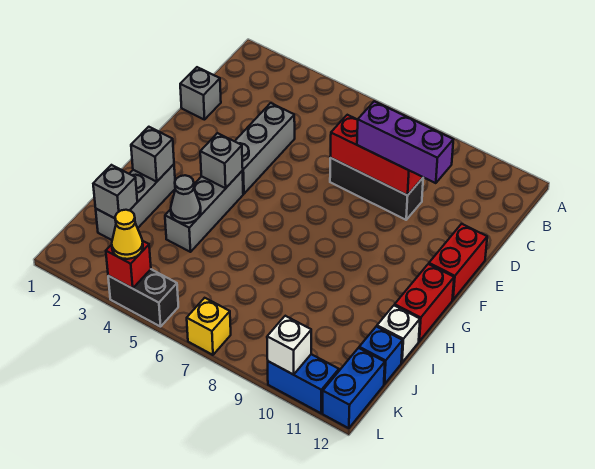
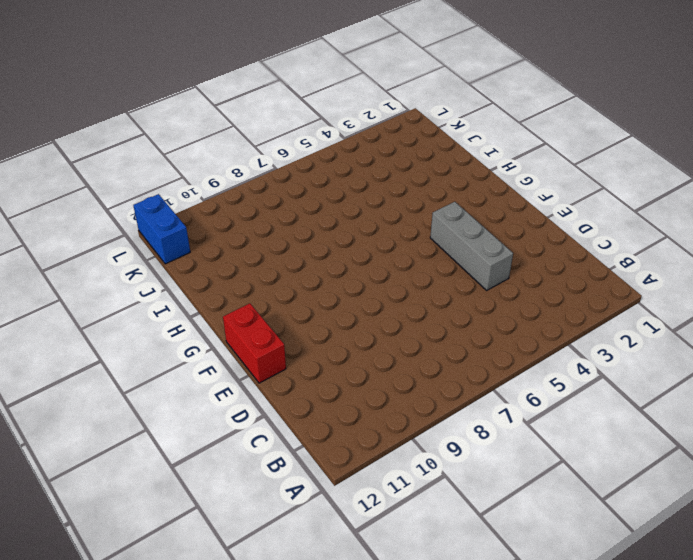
none -> grey 1x1 brick [180,67,221,120]
none -> black 1x3 brick [330,158,423,220]
none -> grey 1x3 brick [165,171,243,252]

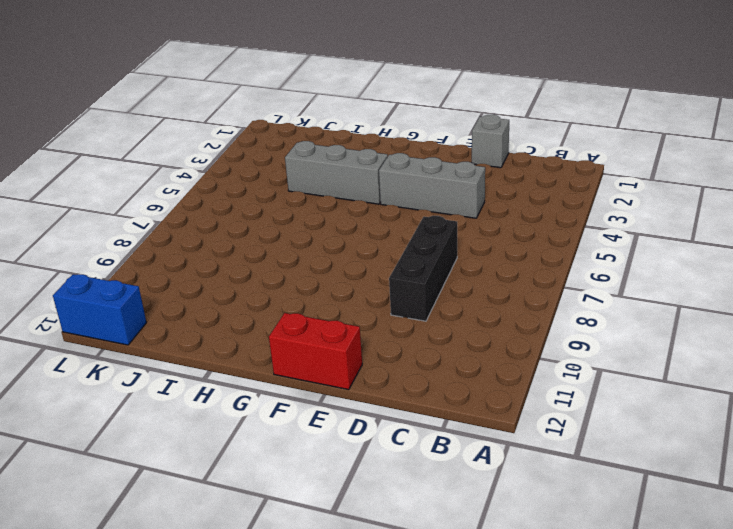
none -> red 1x2 brick [395,264,454,341]
none -> grey 1x3 brick [96,164,175,240]
none -> white 1x1 brick [377,305,420,363]

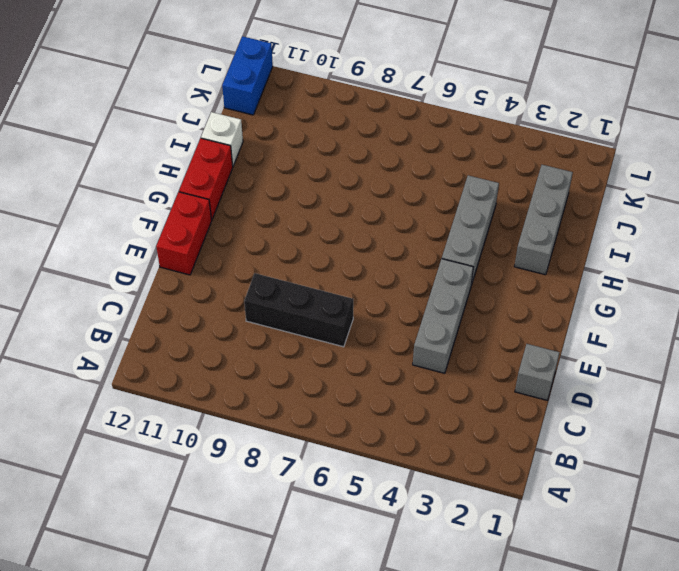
none -> blue 1x1 brick [359,326,403,384]
none -> black 1x2 brick [108,269,178,327]
none -> yellow 1x1 brick [187,298,231,355]

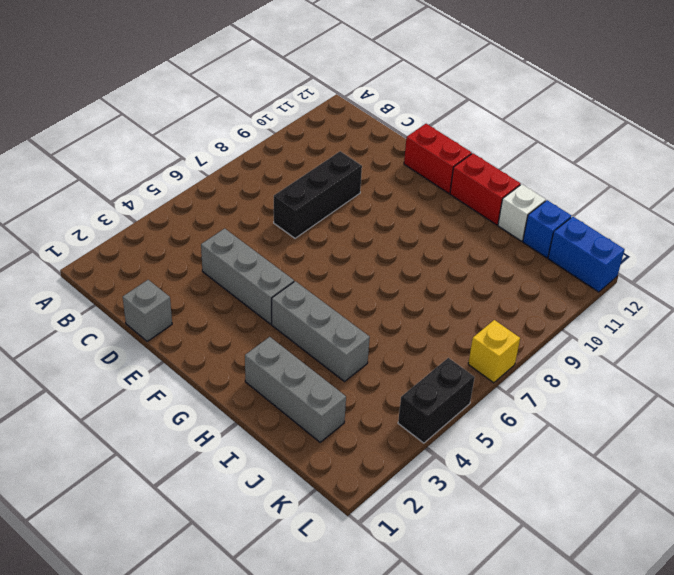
none -> blue 1x2 brick [268,354,339,413]
none -> red 1x3 brick [330,115,423,195]
none -> grey 1x1 brick [200,133,243,188]

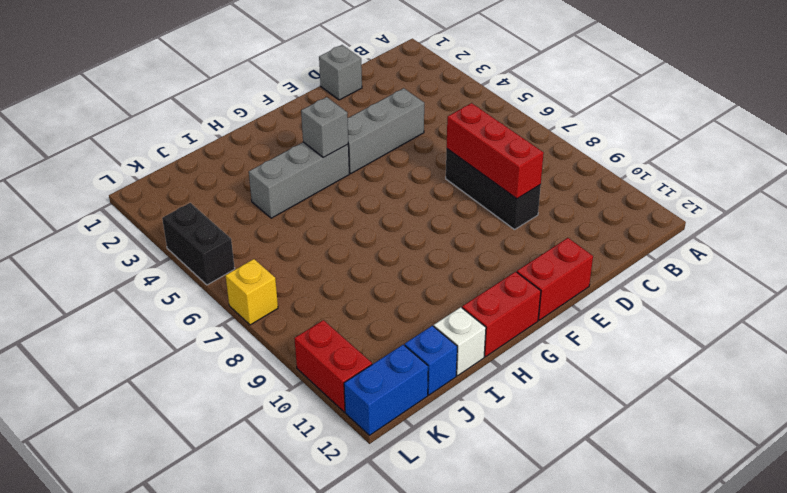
red 1x2 brick [294,320,372,412] -> blue 1x2 brick [268,354,339,413]
none -> grey 1x3 brick [96,164,175,240]
none -> grey 1x1 brick [131,127,174,182]
none -> grey 1x1 cone [171,175,201,223]

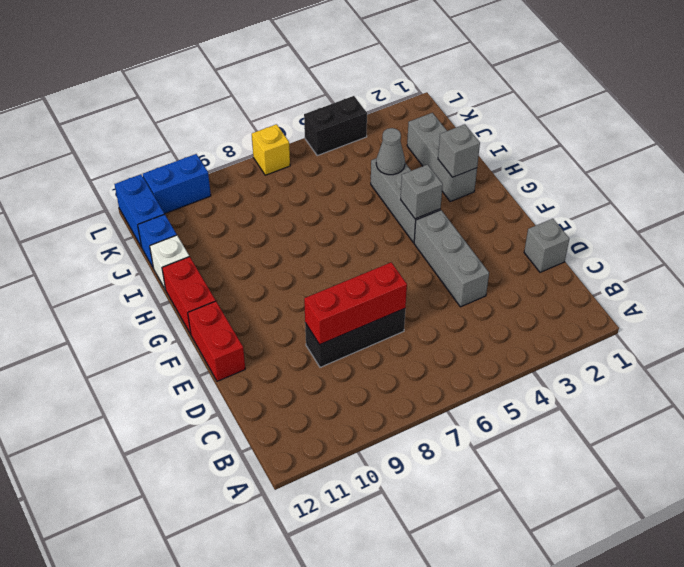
none -> grey 1x1 brick [93,165,137,218]
none -> red 1x1 brick [106,241,151,288]
none -> white 1x1 brick [267,316,311,375]

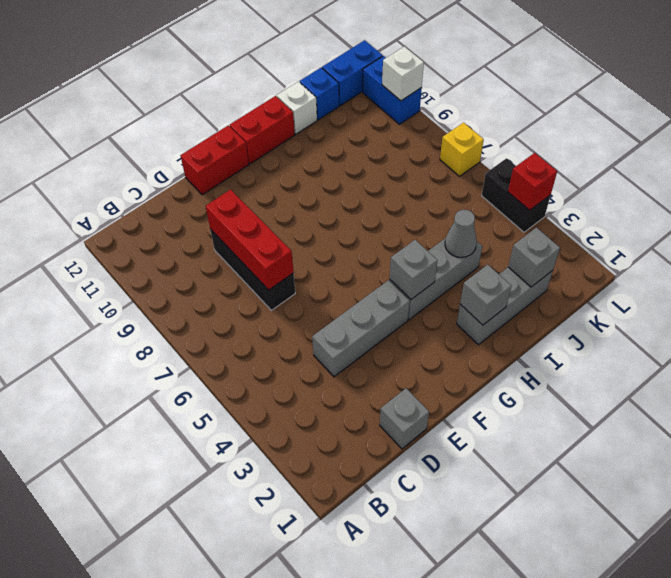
none -> purple 1x3 brick [357,101,453,183]
none -> yellow 1x1 cone [112,210,143,259]

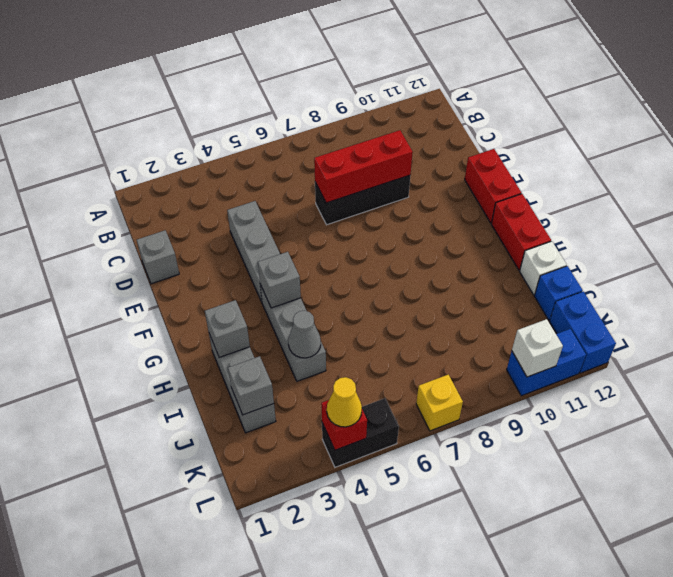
none -> purple 1x3 brick [357,101,453,183]

